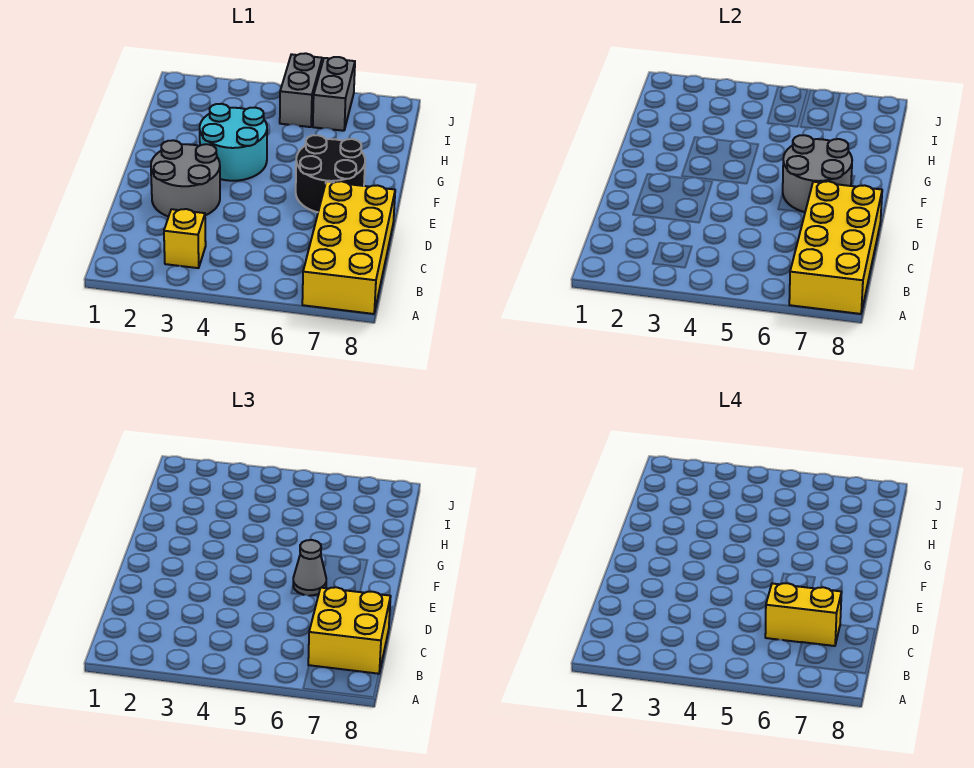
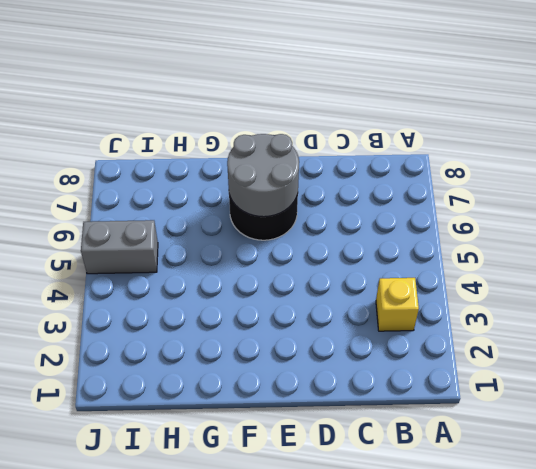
none -> yellow 2x4 brick [302,181,395,314]
none -> grey 2x2 round brick [151,140,220,217]
none -> cyan 2x2 round brick [200,104,267,181]

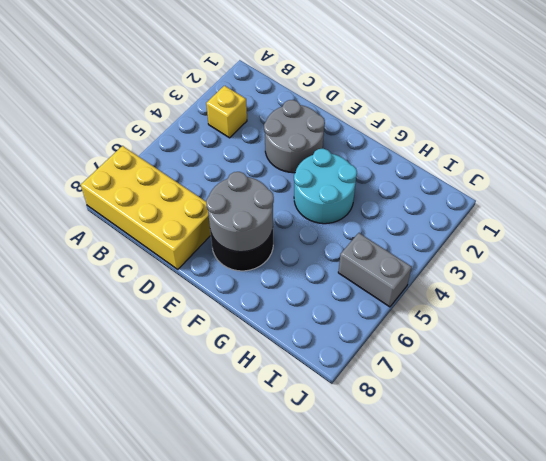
none -> grey 1x2 brick [313,57,355,131]
none -> yellow 2x4 brick [789,181,882,314]
none -> yellow 2x2 brick [308,587,391,674]

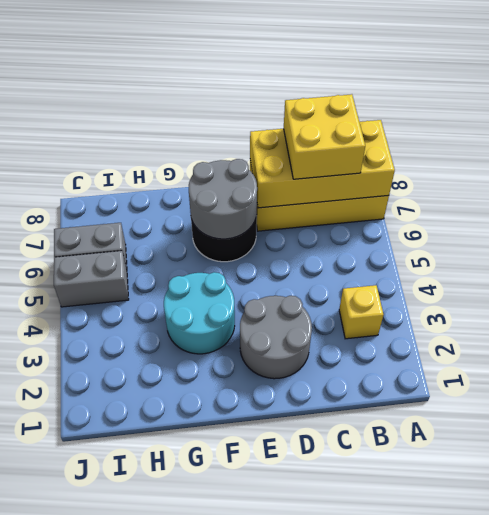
none -> grey 1x1 cone [293,540,326,596]
none -> yellow 1x2 brick [765,583,842,646]

